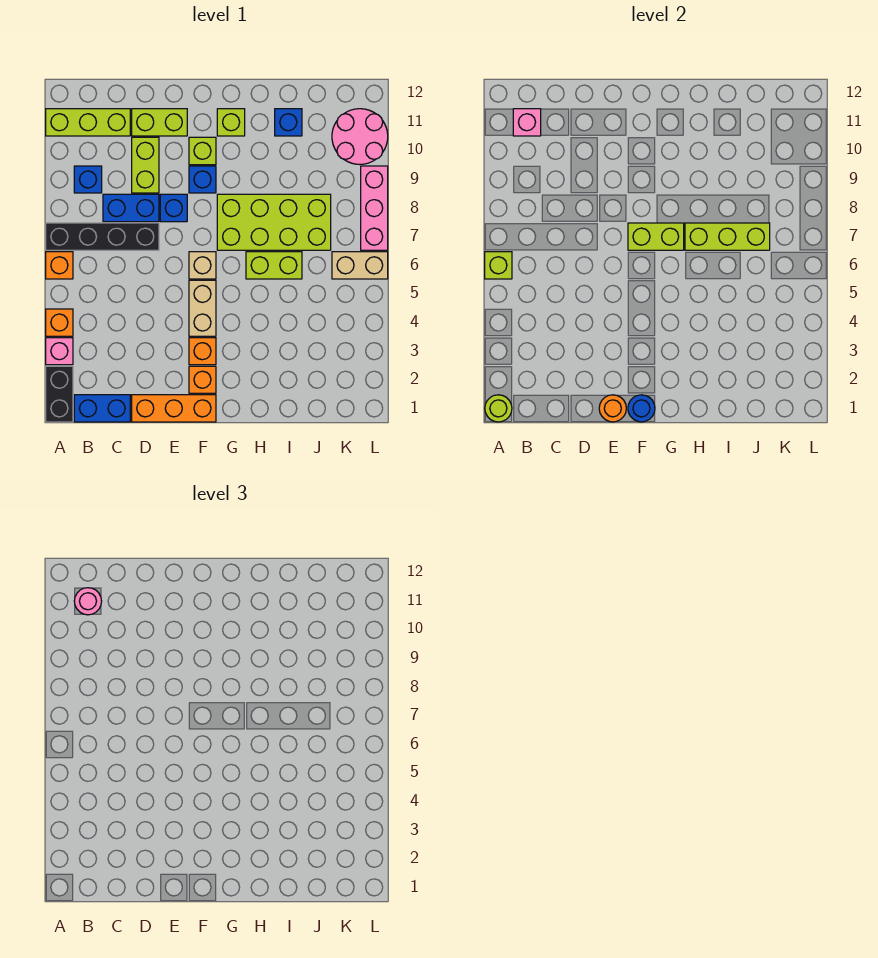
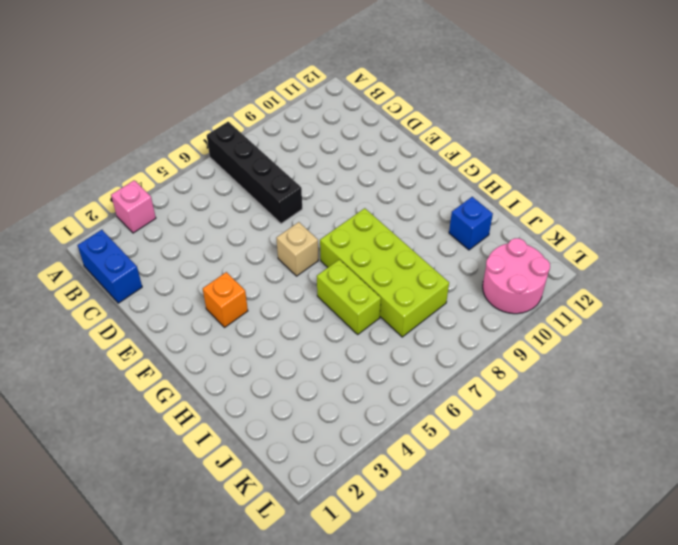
none -> black 1x2 brick [46,366,73,422]
none -> orange 1x1 brick [46,309,73,336]
none -> orange 1x1 brick [46,252,73,279]
none -> lime 1x3 brick [46,109,130,136]

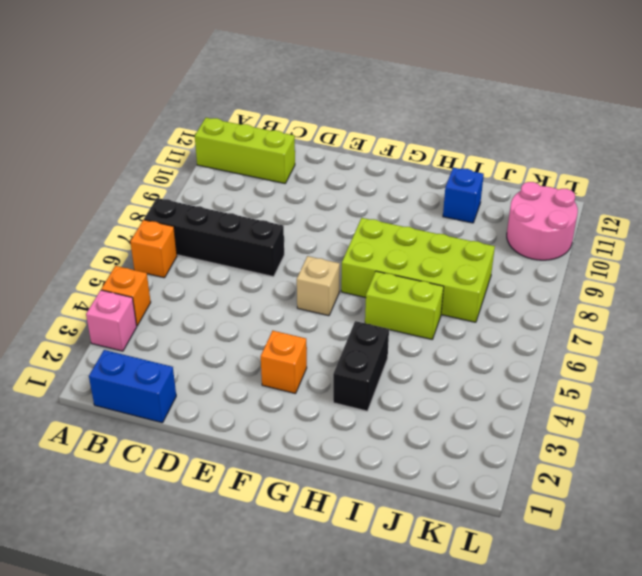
black 1x2 brick [333,321,389,411] -> black 1x2 brick moved to [46,366,73,422]
none -> blue 1x1 brick [74,166,102,193]
none -> blue 1x2 brick [103,194,159,222]
none -> orange 1x3 brick [132,395,216,422]
none -> lime 1x2 brick [132,137,159,193]

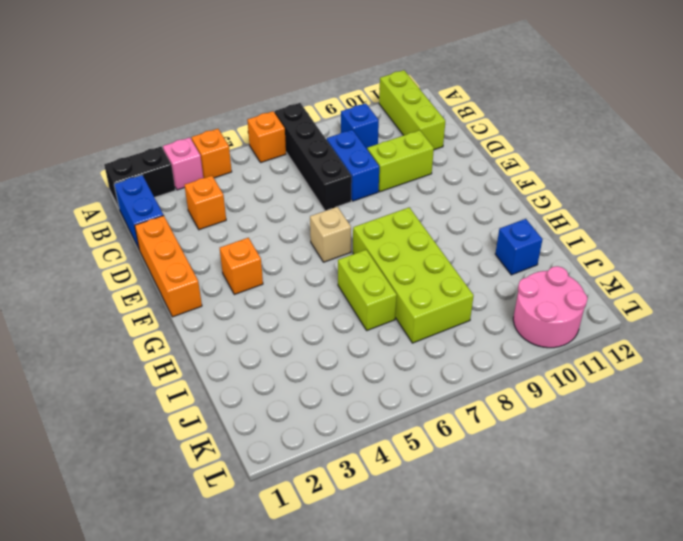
orange 1x1 brick [184,176,226,230] -> orange 1x1 brick moved to [189,366,216,393]
none -> lime 1x2 brick [132,109,187,136]
none -> blue 1x1 brick [160,194,187,222]
none -> tan 1x2 brick [189,280,216,336]
none -> blue 1x1 brick [189,166,216,193]

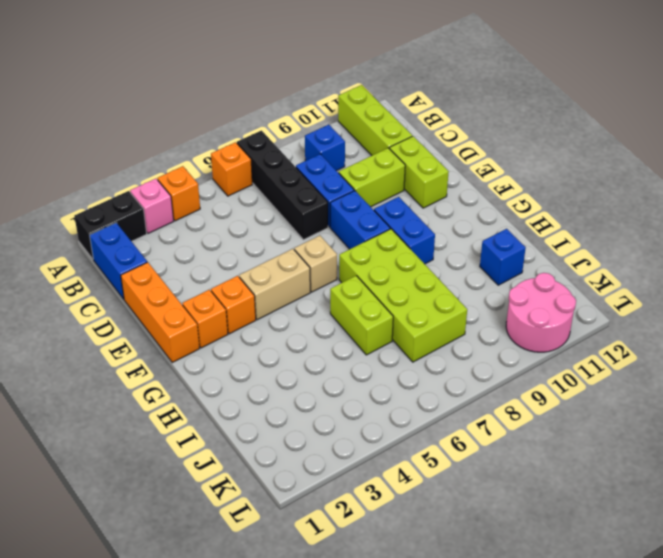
blue 1x2 brick [330,191,390,249] -> blue 1x1 brick [160,194,187,222]
blue 1x2 brick [374,197,435,264] -> blue 1x1 brick [189,166,216,193]
none -> lime 1x1 brick [189,137,216,165]
none -> lime 1x1 brick [217,109,245,136]
none -> tan 1x2 brick [332,252,388,279]
none -> pink 1x3 brick [361,166,388,250]

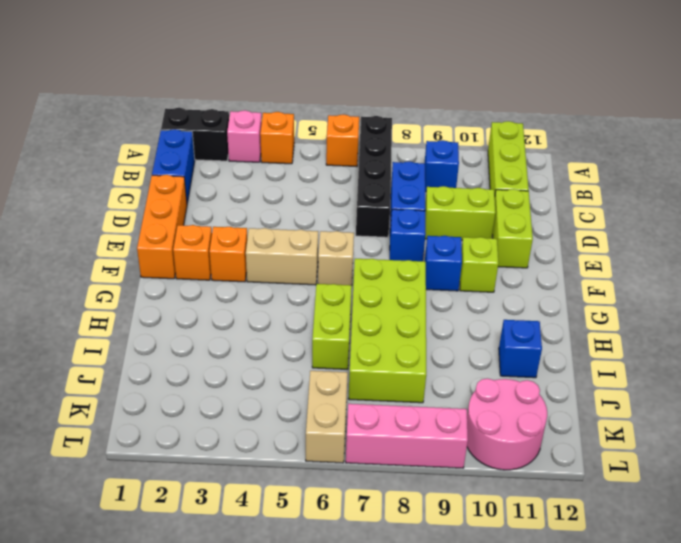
none -> lime 1x1 brick [217,109,245,136]
none -> lime 1x1 round brick [485,395,512,422]
none -> lime 1x1 brick [485,252,512,279]
none -> pink 1x1 brick [513,109,541,136]

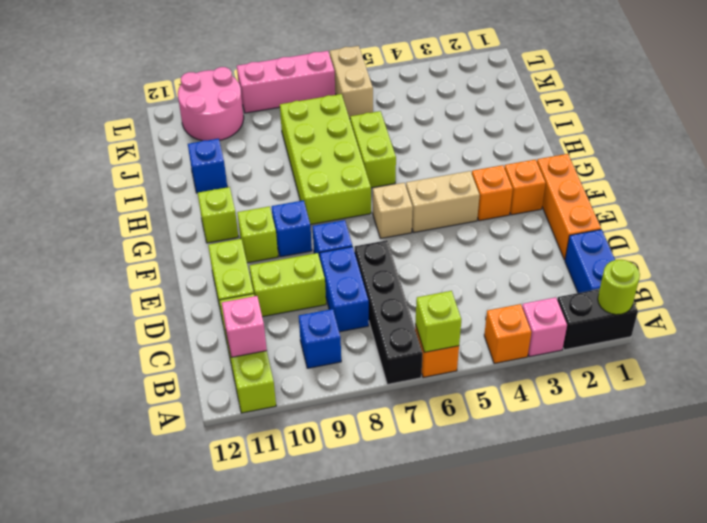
none -> orange 1x1 round brick [599,395,626,422]
none -> blue 1x1 round brick [628,395,655,422]
none -> lime 1x2 brick [628,223,684,250]
none -> lime 1x3 brick [685,223,770,250]

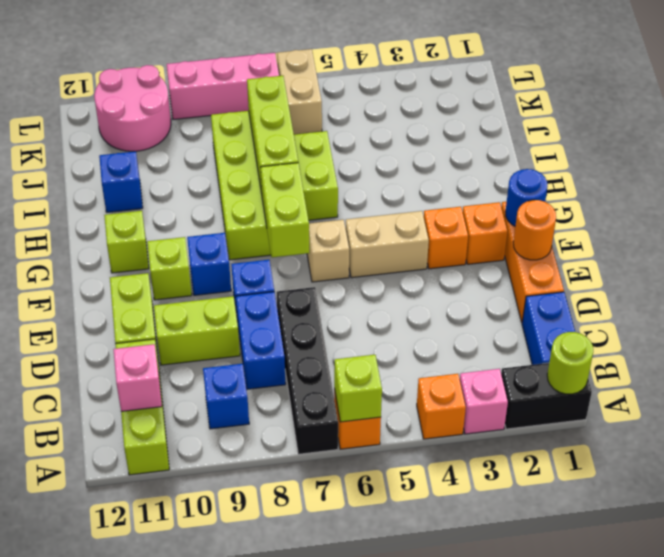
none -> pink 1x1 round brick [74,588,102,615]

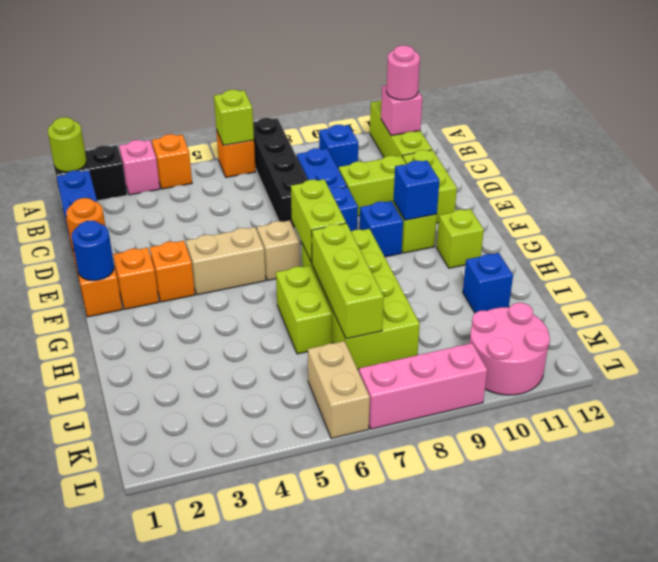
blue 1x1 brick [394,161,440,220] -> none

